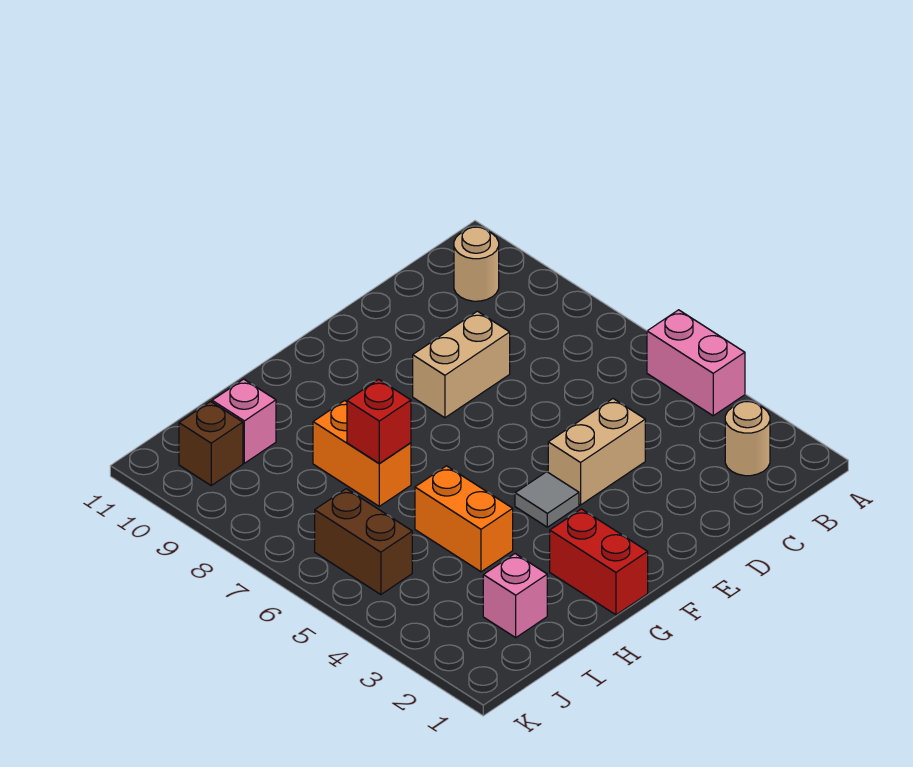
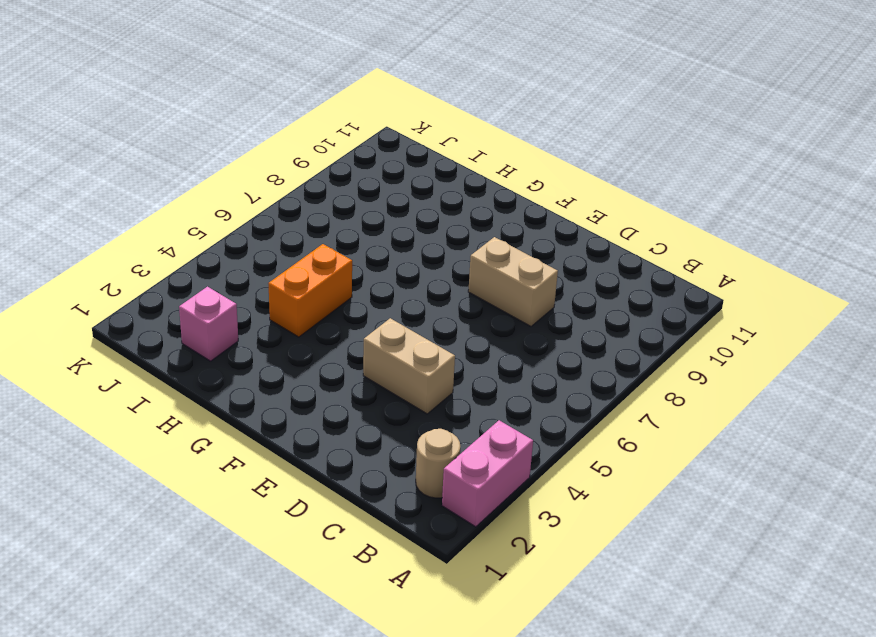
pink 1x2 brick [442,420,533,527] -> pink 1x2 brick moved to [647,310,745,416]
none -> tan 1x1 round brick [454,227,499,301]
none -> grey 1x1 tile [515,472,579,527]
none -> red 1x2 brick [550,509,648,615]

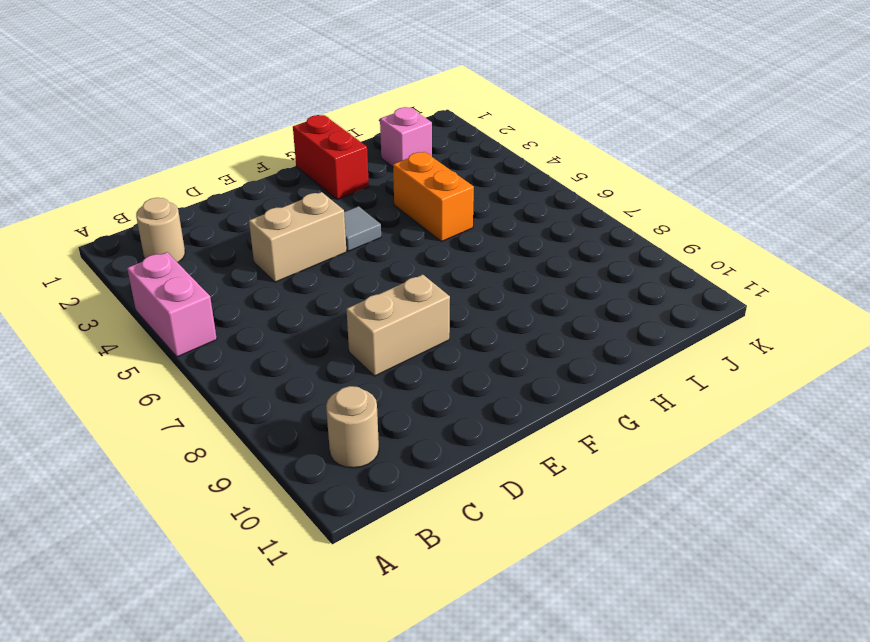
none -> orange 1x2 brick [313,401,411,506]
none -> pink 1x1 brick [212,379,276,463]
none -> brown 1x2 brick [315,489,412,595]

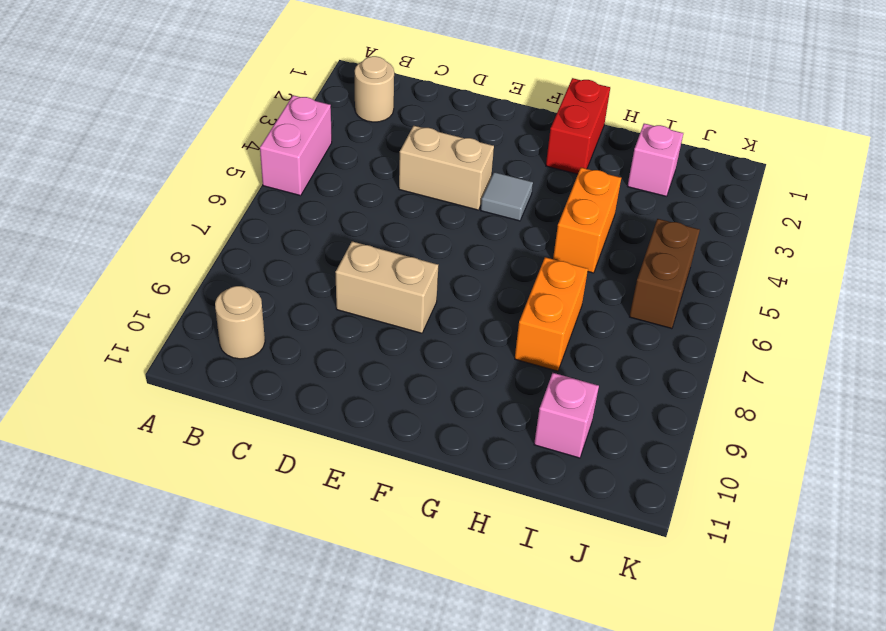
none -> brown 1x1 brick [179,402,243,485]
none -> red 1x1 brick [347,379,411,464]

